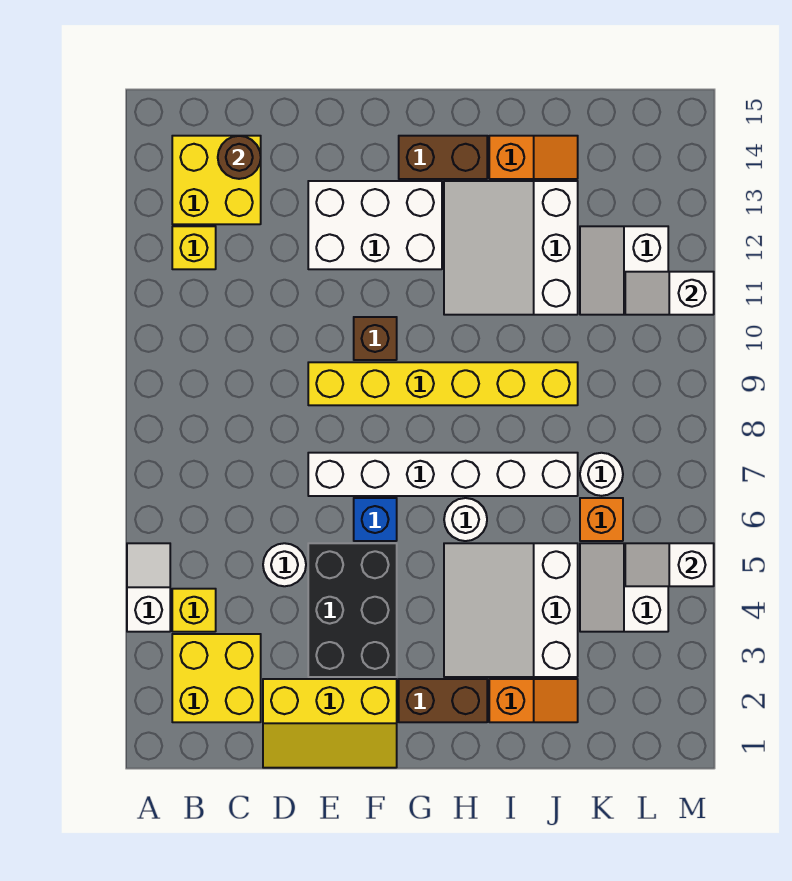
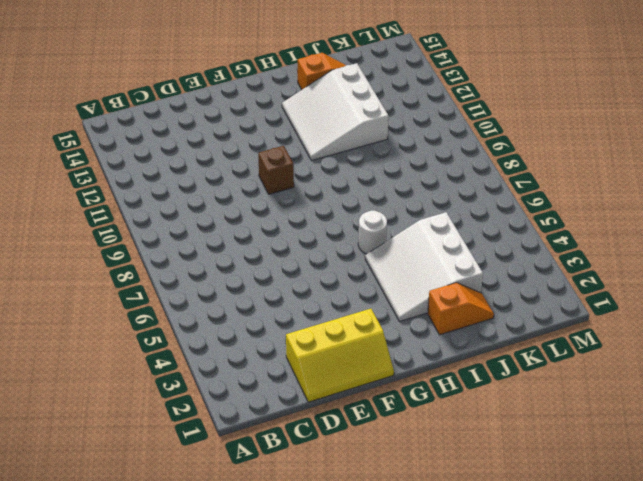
none -> white 1x2 slope [127,543,170,632]
none -> yellow 2x2 brick [172,634,261,722]
none -> yellow 1x1 brick [172,589,216,632]

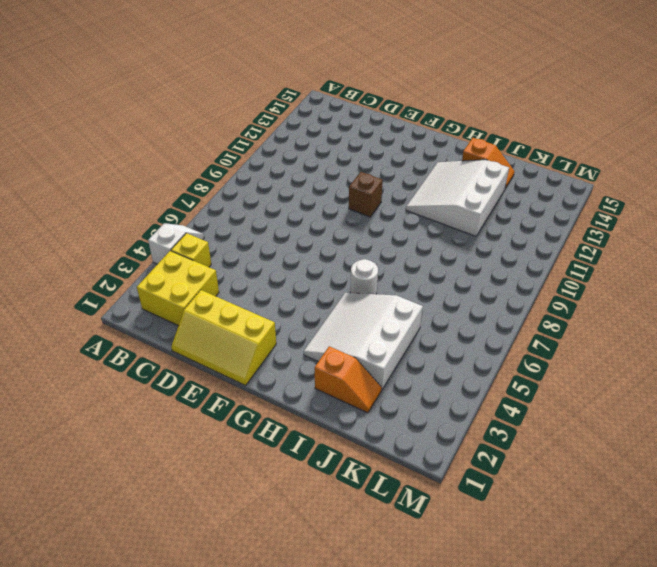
none -> yellow 1x1 brick [172,226,216,269]
none -> yellow 2x2 brick [172,136,261,224]
none -> white 1x1 round brick [263,543,306,586]

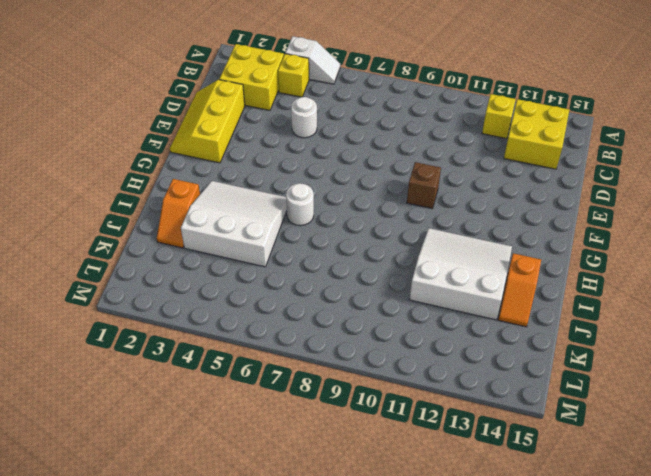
none -> black 2x3 brick [308,543,397,677]
none -> white 1x6 brick [308,453,578,496]
none -> yellow 1x6 brick [308,362,578,405]

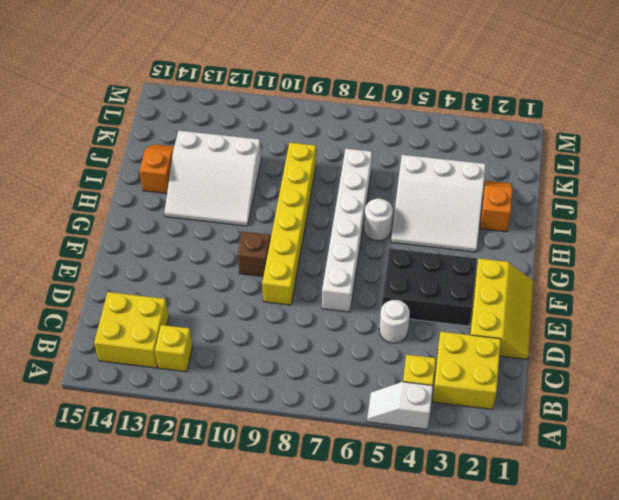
none -> white 2x3 brick [308,181,442,269]
none -> blue 1x1 brick [354,498,397,541]
none -> brown 1x2 brick [399,679,487,722]

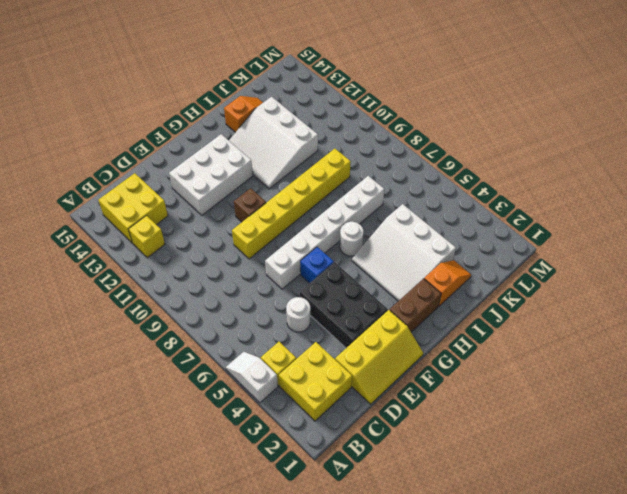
none -> brown 1x2 brick [399,136,487,179]
none -> white 2x2 slope [580,543,668,632]
none -> orange 1x1 brick [580,498,623,541]

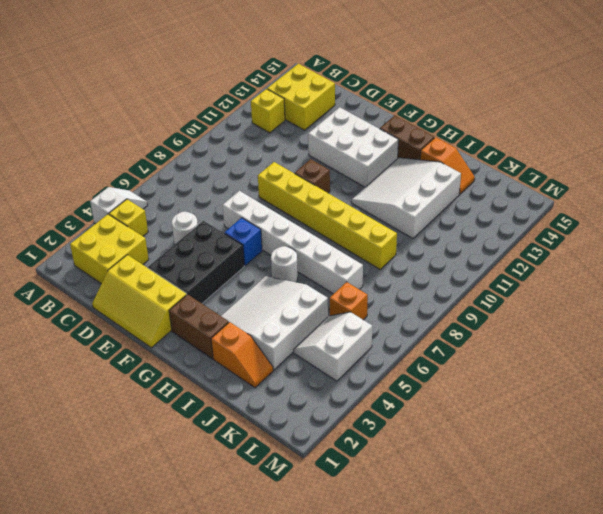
none -> white 1x1 round brick [580,453,623,496]
none -> white 2x2 slope [580,226,668,315]
none -> brown 1x1 round brick [218,136,261,179]

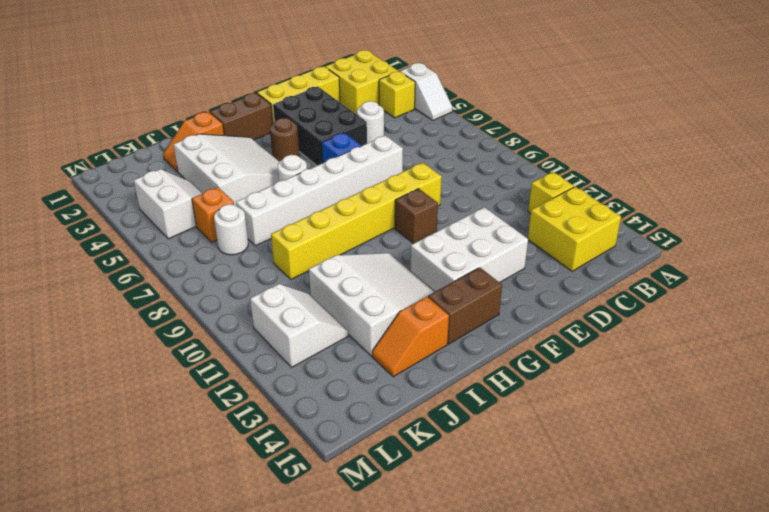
brown 1x1 round brick [270,118,299,162] -> brown 1x1 round brick moved to [218,136,261,179]
none -> white 1x2 slope [625,543,714,586]
none -> white 1x2 slope [625,272,714,315]

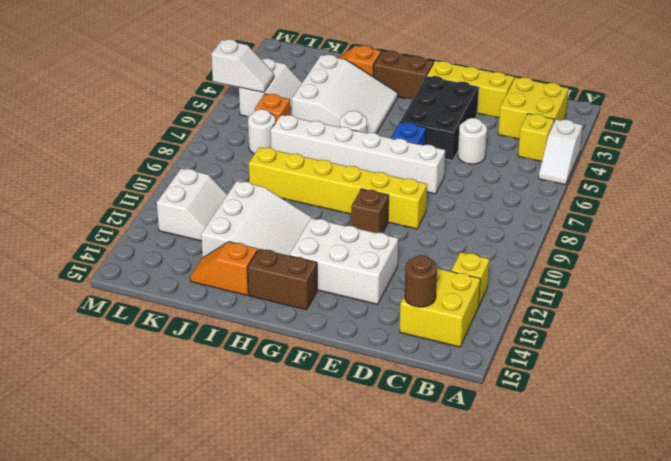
none -> white 1x2 slope [625,272,714,315]

